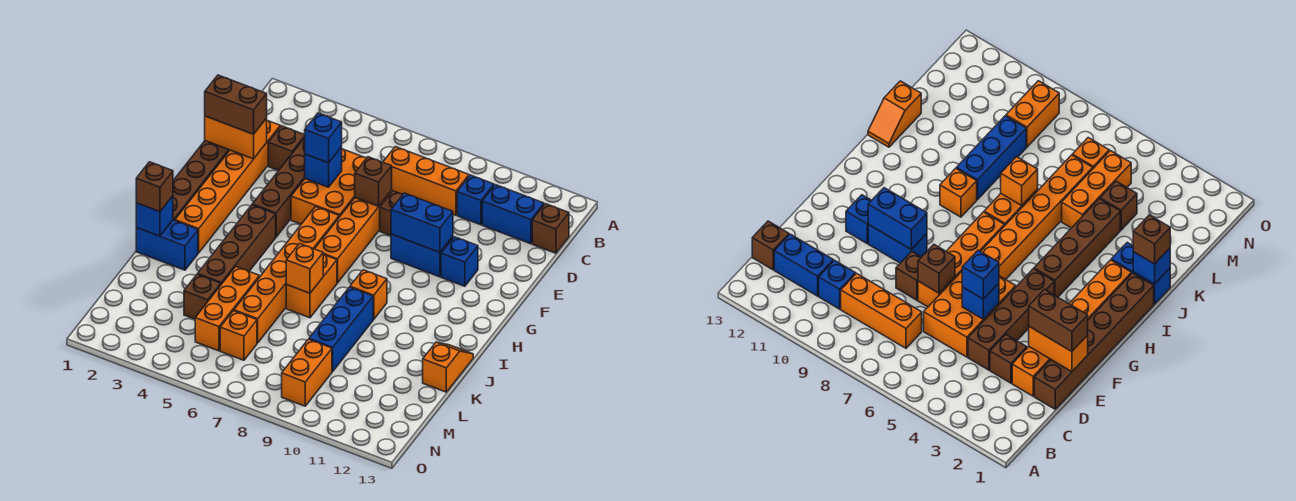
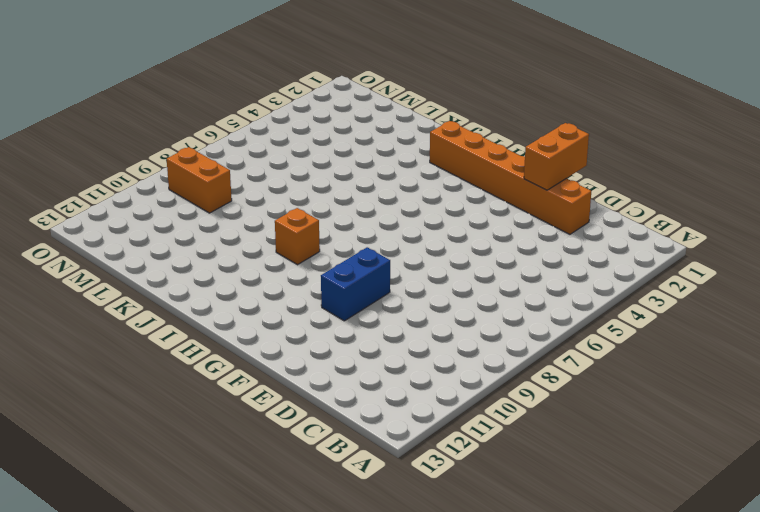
none -> orange 1x3 brick [383,147,469,215]
none -> blue 1x1 brick [457,175,494,225]
none -> blue 1x2 brick [482,185,544,244]
none -> brown 1x1 brick [532,204,569,253]

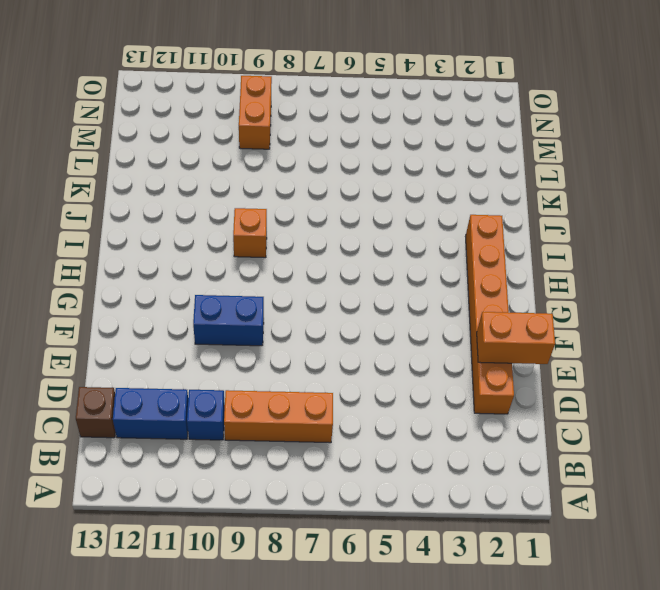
none -> brown 1x6 brick [173,141,230,221]
none -> brown 1x1 brick [268,126,305,171]
none -> brown 1x4 brick [252,138,305,237]
none -> orange 2x3 brick [291,149,366,224]

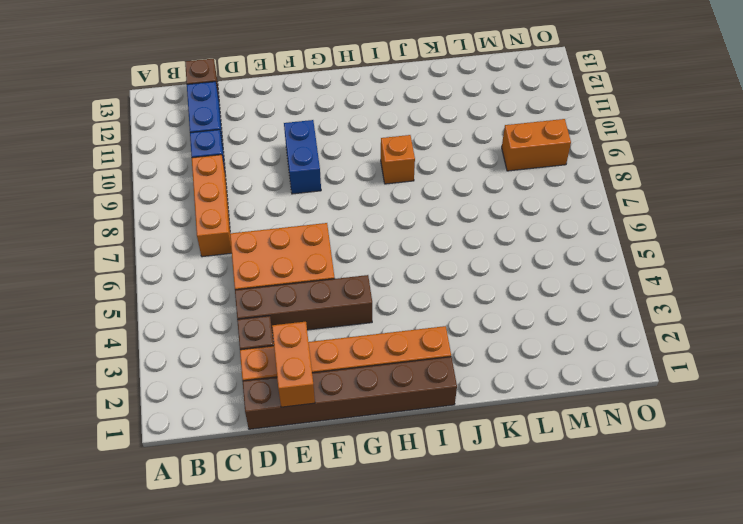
none -> orange 1x4 brick [315,191,392,283]
none -> brown 1x1 brick [380,191,403,236]
none -> blue 1x1 brick [441,237,478,286]
none -> orange 1x6 brick [234,207,339,343]

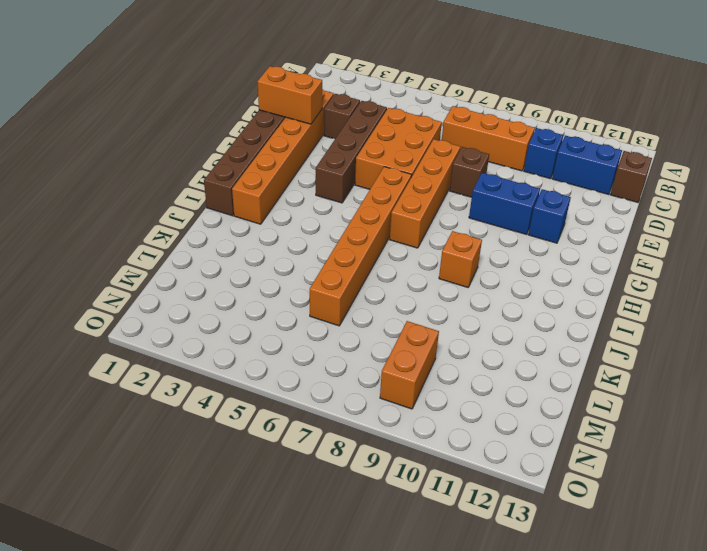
none -> brown 1x4 brick [198,205,276,284]
none -> orange 1x2 brick [286,255,337,318]
none -> blue 1x2 brick [136,220,198,270]
none -> blue 1x3 brick [309,287,373,371]

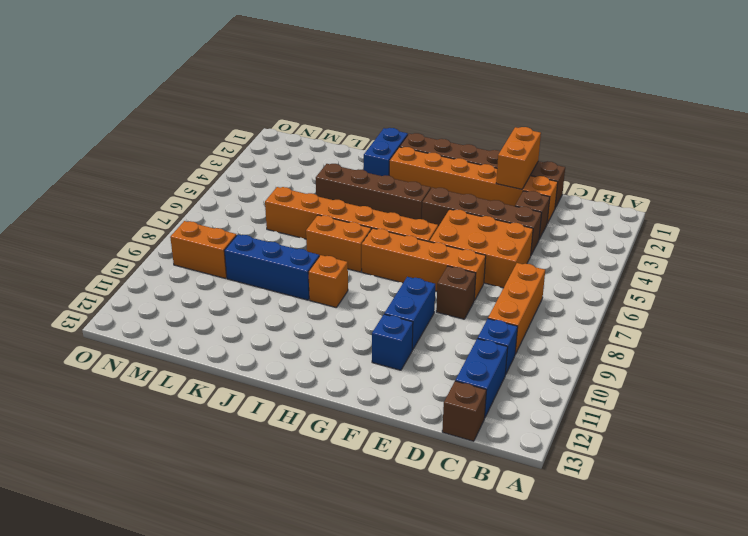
none -> orange 1x2 slope [423,342,473,392]
none -> orange 1x3 brick [195,267,259,351]
none -> brown 1x1 brick [184,274,221,319]
none -> orange 1x1 brick [220,311,257,360]

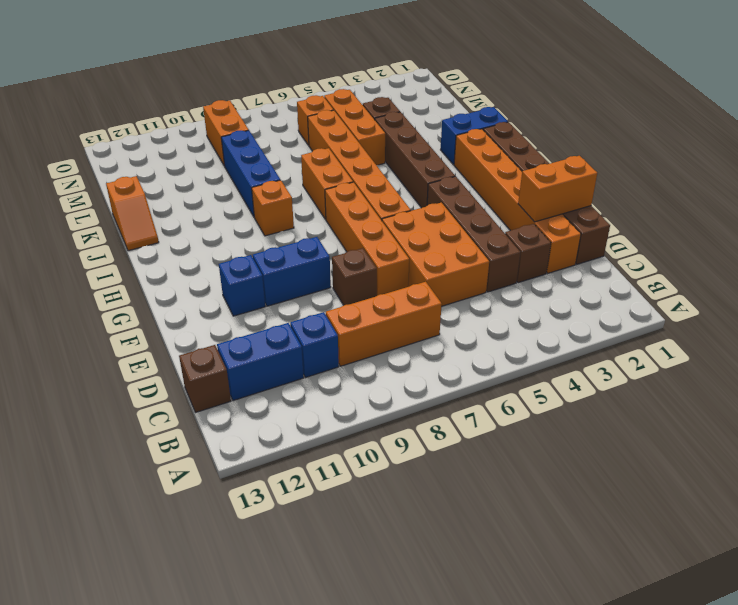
none -> blue 1x1 brick [305,147,342,187]
none -> brown 1x1 brick [355,157,392,206]
none -> blue 1x2 brick [391,193,453,252]
none -> blue 1x1 brick [136,196,173,236]

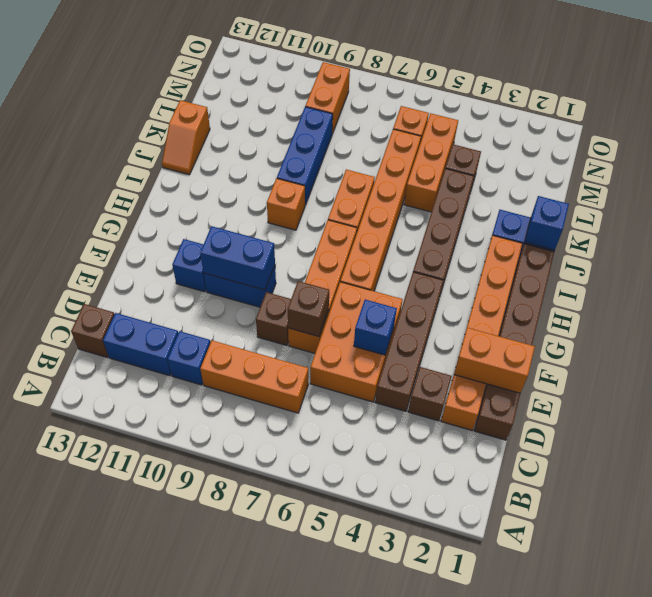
none -> orange 1x1 brick [286,244,323,293]
none -> brown 1x2 brick [205,75,267,134]
none -> blue 1x1 brick [305,113,342,163]
none -> brown 1x1 brick [136,162,173,212]

